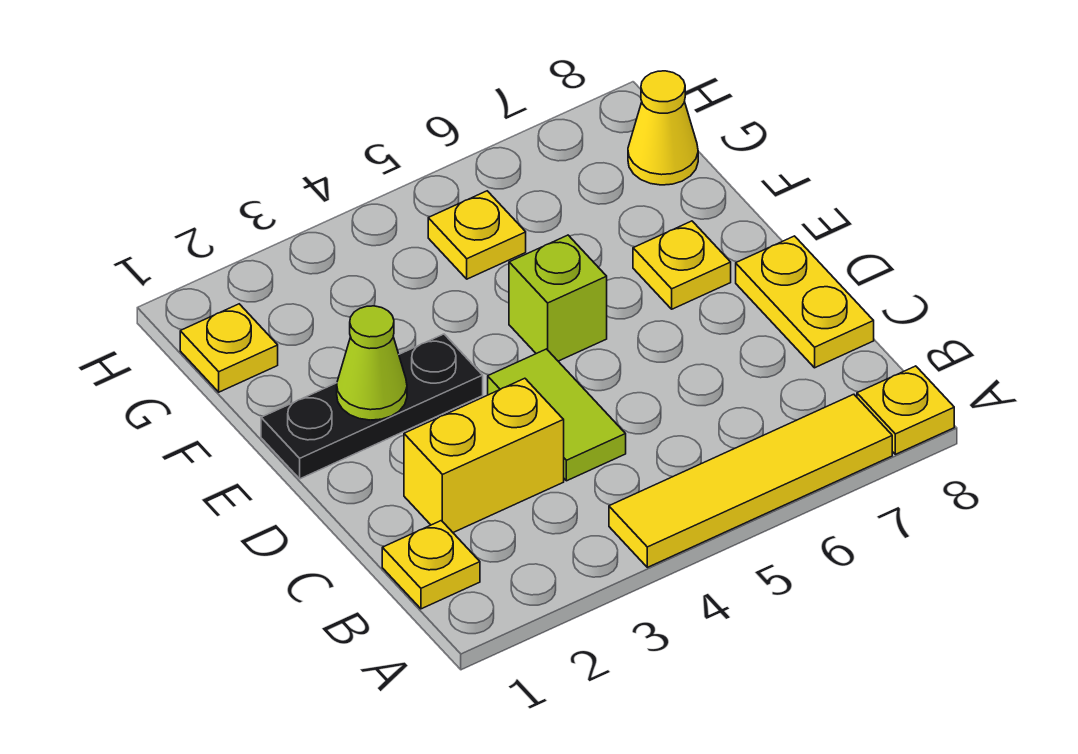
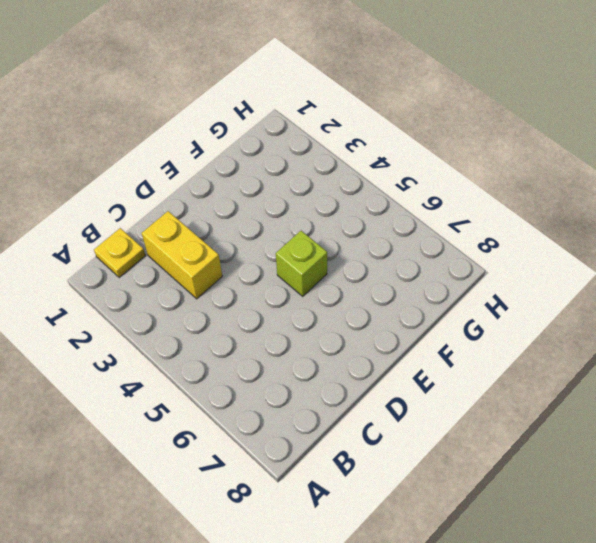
none -> yellow 1x4 tile [609,394,892,567]
none -> yellow 1x1 plate [857,366,954,454]
none -> lime 1x2 tile [488,349,626,481]

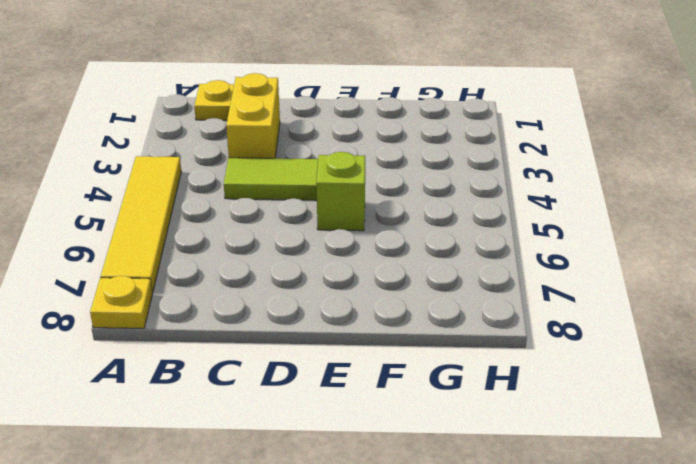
none -> yellow 1x2 plate [736,236,874,368]
none -> black 1x3 plate [261,334,483,479]
none -> yellow 1x1 plate [633,221,731,309]

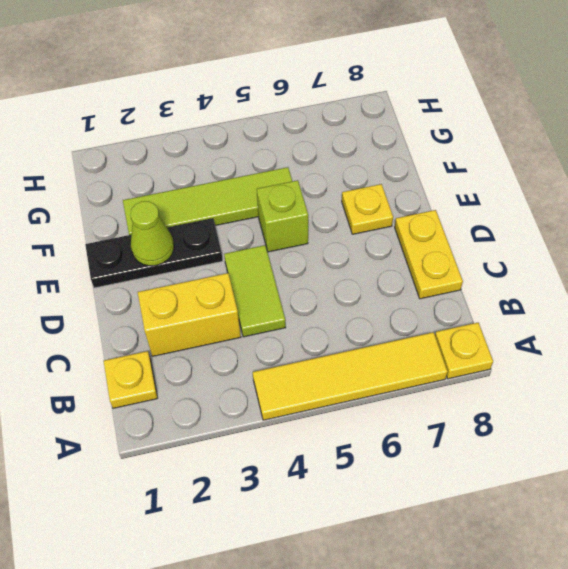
lime 1x4 tile [123,167,292,235] -> none
none -> yellow 1x1 plate [180,304,278,392]
none -> yellow 1x1 plate [428,191,526,279]
none -> yellow 1x1 cone [628,71,698,185]

